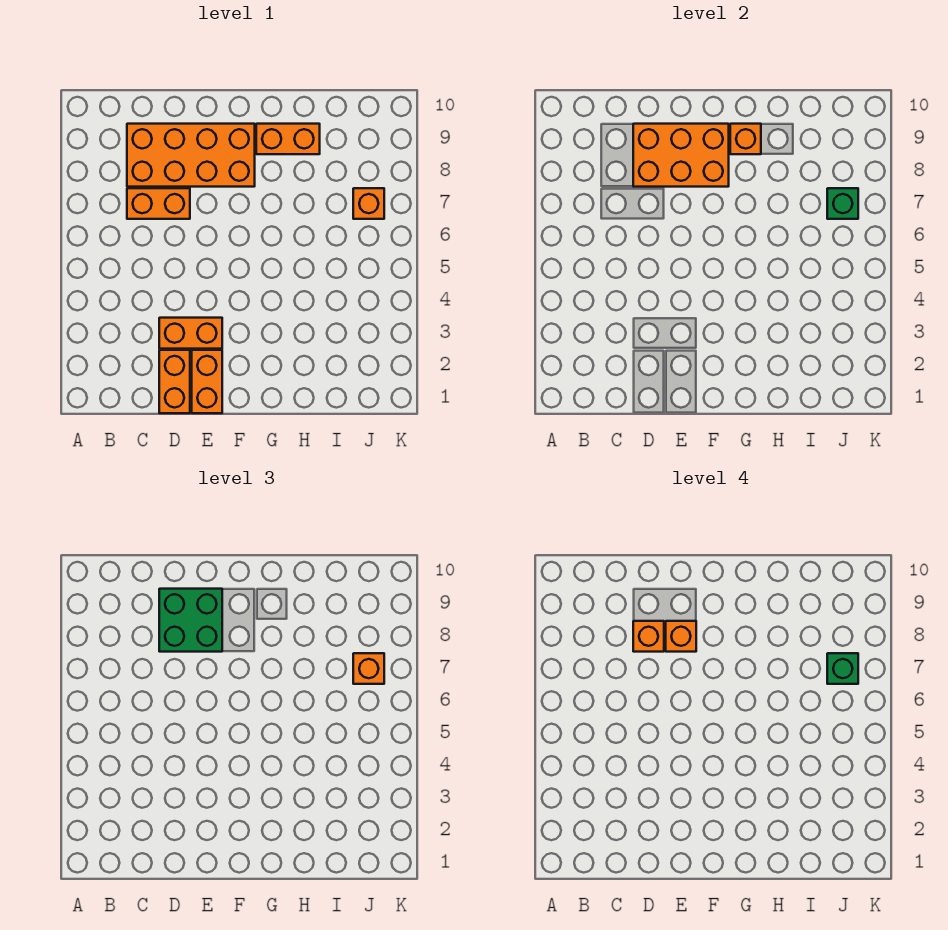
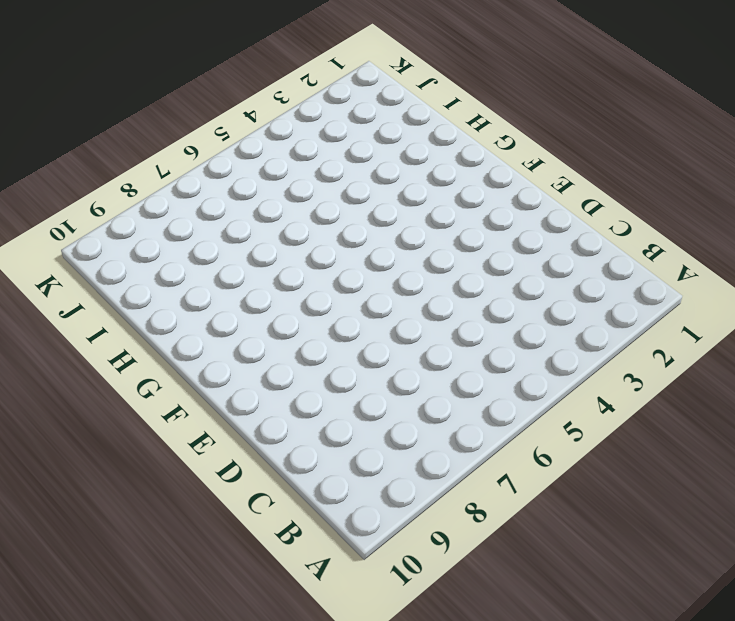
none -> orange 1x2 brick [127,188,190,219]
none -> orange 2x4 brick [127,124,255,187]
none -> orange 1x2 brick [159,350,190,413]

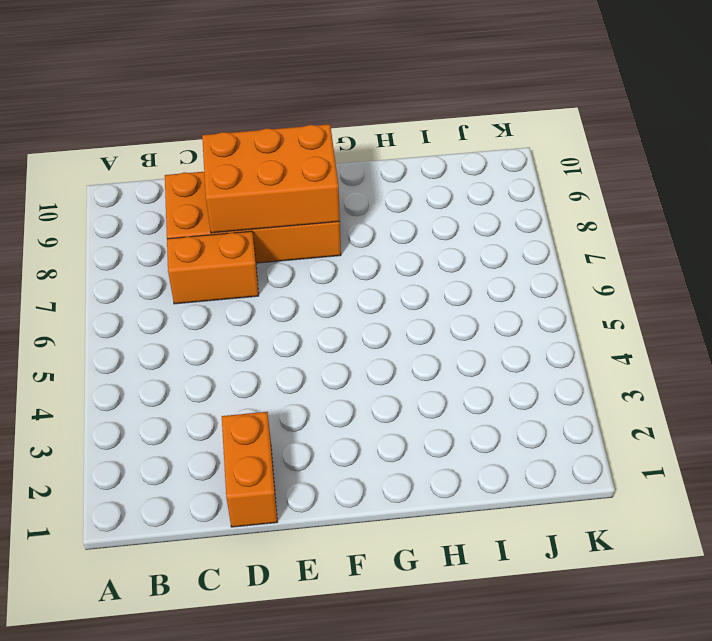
none -> orange 1x2 brick [159,318,222,349]
none -> orange 1x2 brick [192,350,222,413]
none -> orange 1x2 brick [256,124,320,154]

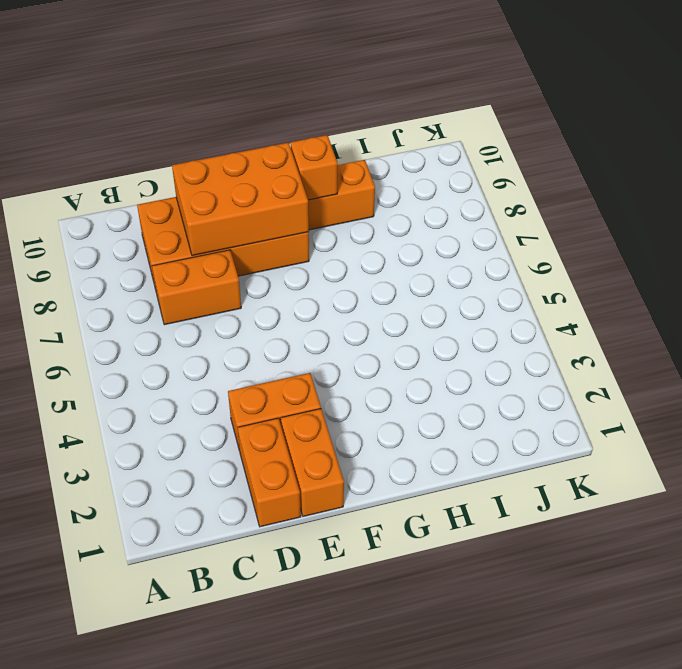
none -> orange 1x1 brick [353,188,384,219]
none -> green 1x1 brick [827,188,858,219]
none -> green 2x2 brick [159,589,222,652]

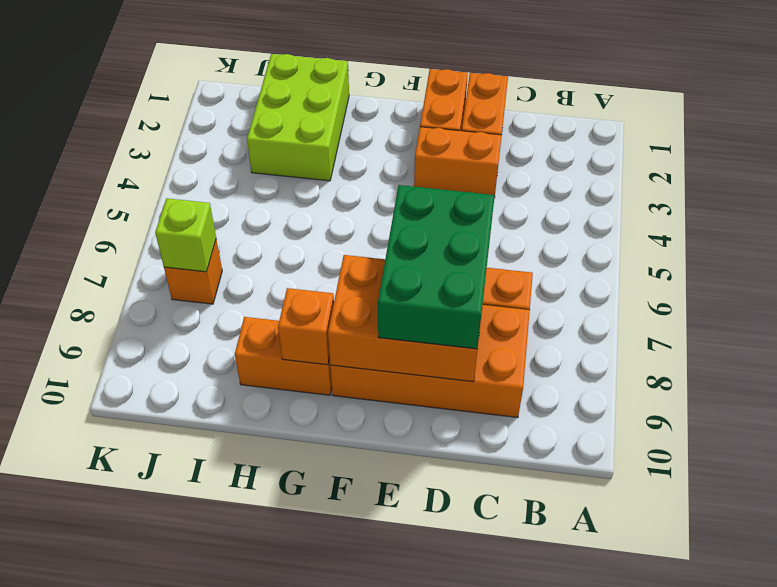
green 2x3 brick [378,185,495,349] -> green 2x2 brick [159,589,222,652]
lime 2x3 brick [247,54,349,181] -> none
lime 1x1 brick [155,198,216,272] -> green 1x1 brick [827,188,858,219]
none -> orange 1x1 brick [353,653,384,684]
none -> orange 1x1 brick [633,621,664,652]
none -> orange 1x1 brick [666,621,696,652]

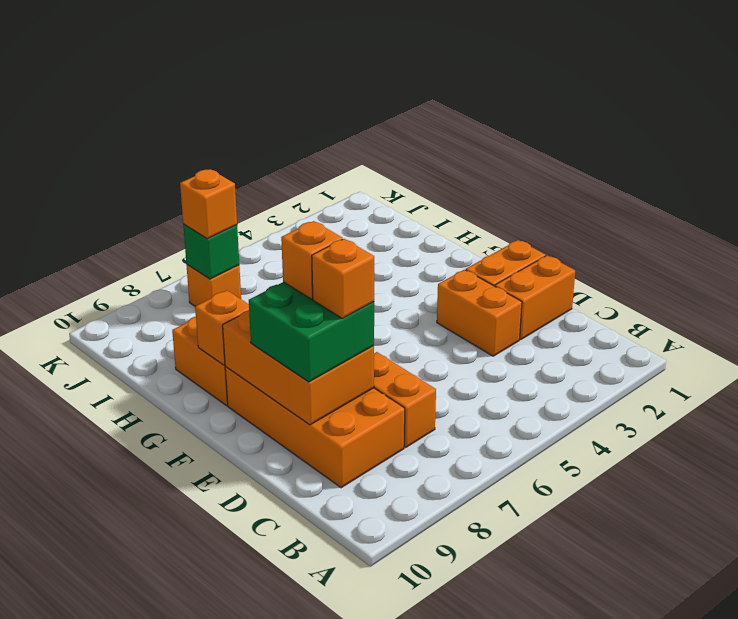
none -> green 1x1 brick [827,653,858,684]

